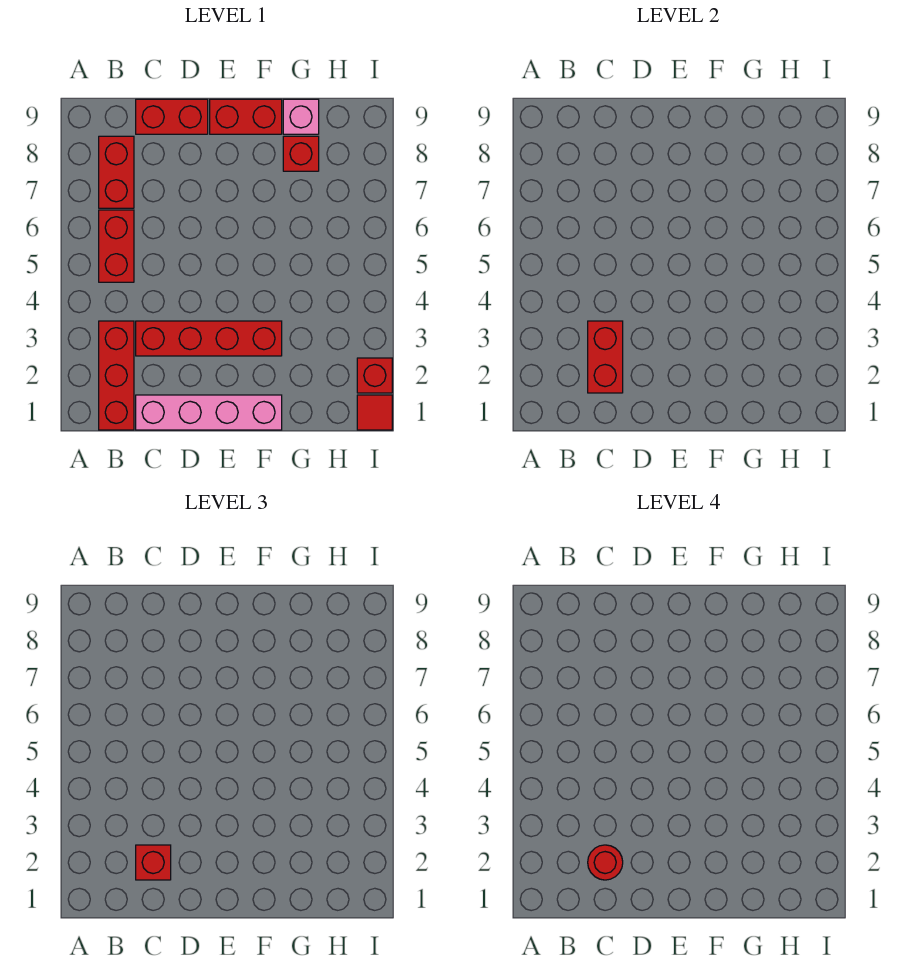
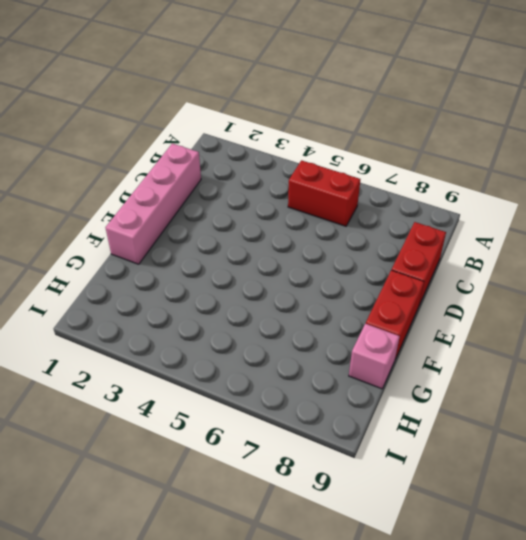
none -> red 1x3 brick [99,321,134,430]
none -> red 1x2 brick [99,136,134,208]
none -> red 1x4 brick [136,321,282,356]

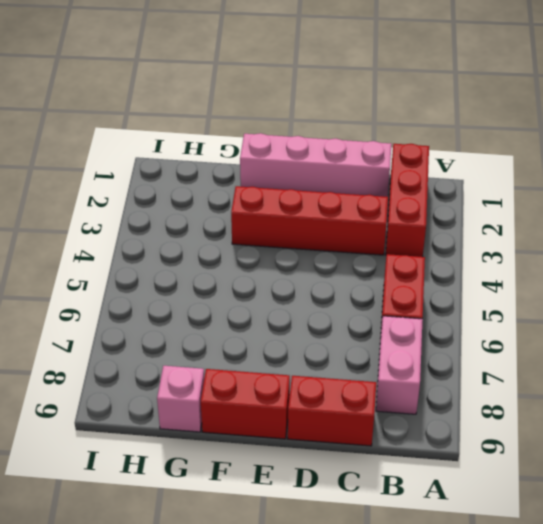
pink 1x2 brick [376,316,423,414] -> red 1x2 brick [99,136,134,208]
none -> red 1x1 brick [283,136,319,171]
none -> red 1x1 tile [357,395,392,430]
none -> red 1x1 brick [357,358,392,393]

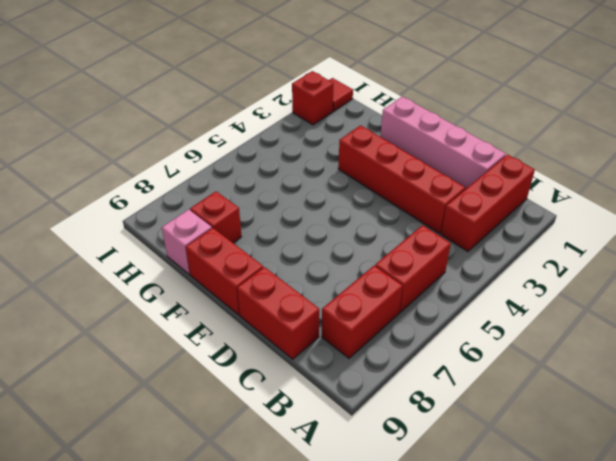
none -> red 1x2 brick [588,321,623,393]
none -> red 1x1 brick [136,845,171,880]
none -> red 1x1 round brick [588,845,623,880]

